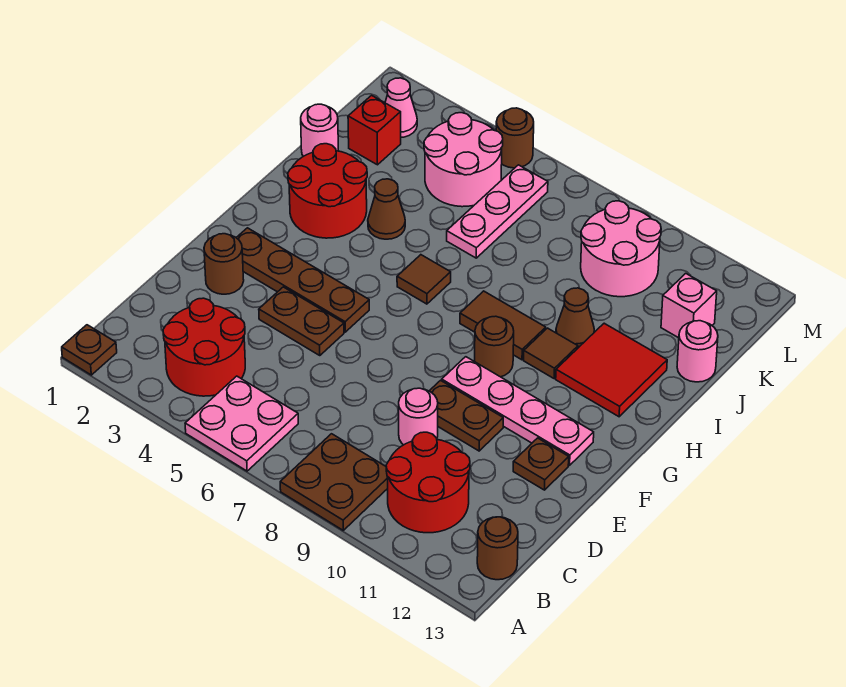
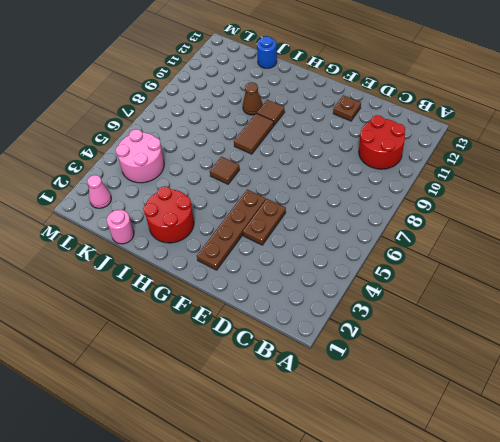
blue 1x1 round brick [257,36,277,68] -> pink 1x1 round brick [677,321,718,382]
none -> brown 1x1 plate [62,325,117,375]
none -> pink 2x2 plate [185,376,298,471]
none -> brown 2x2 plate [280,434,388,530]
none -> red 2x2 round brick [163,298,245,396]

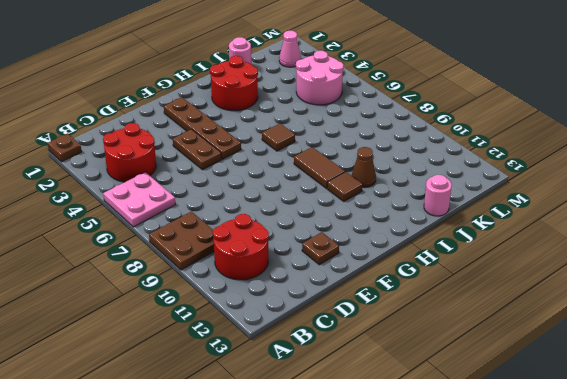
none -> brown 1x1 round brick [477,517,518,580]
none -> pink 1x1 round brick [399,388,438,445]
none -> brown 1x1 round brick [204,234,244,294]
none -> brown 1x2 plate [430,380,503,451]

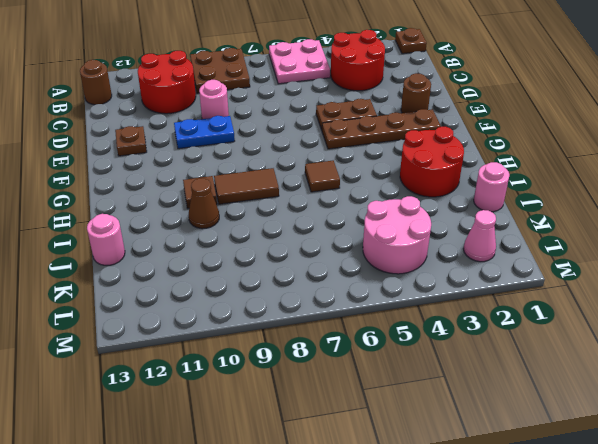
blue 1x2 plate [174,116,235,149] -> brown 1x2 plate [430,380,503,451]
none -> pink 1x4 plate [442,357,594,465]
none -> brown 1x1 round brick [475,316,514,377]
none -> red 2x2 tile [556,323,667,417]
none -> brown 1x1 cone [368,179,405,239]

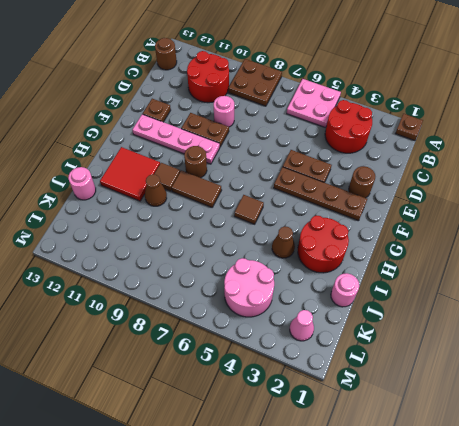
none -> pink 1x3 plate [447,165,548,258]
none -> red 1x1 brick [348,95,401,165]
none -> pink 2x2 round brick [581,201,661,297]
none -> pink 1x1 brick [661,273,717,338]

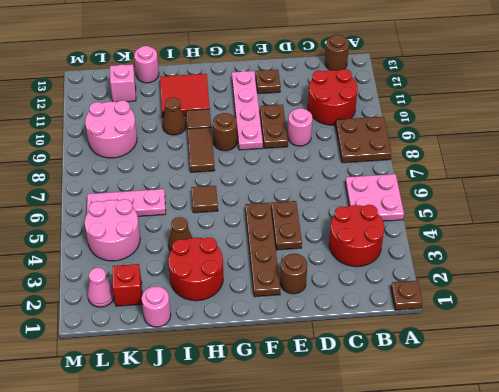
none -> brown 1x1 round brick [496,108,534,168]

